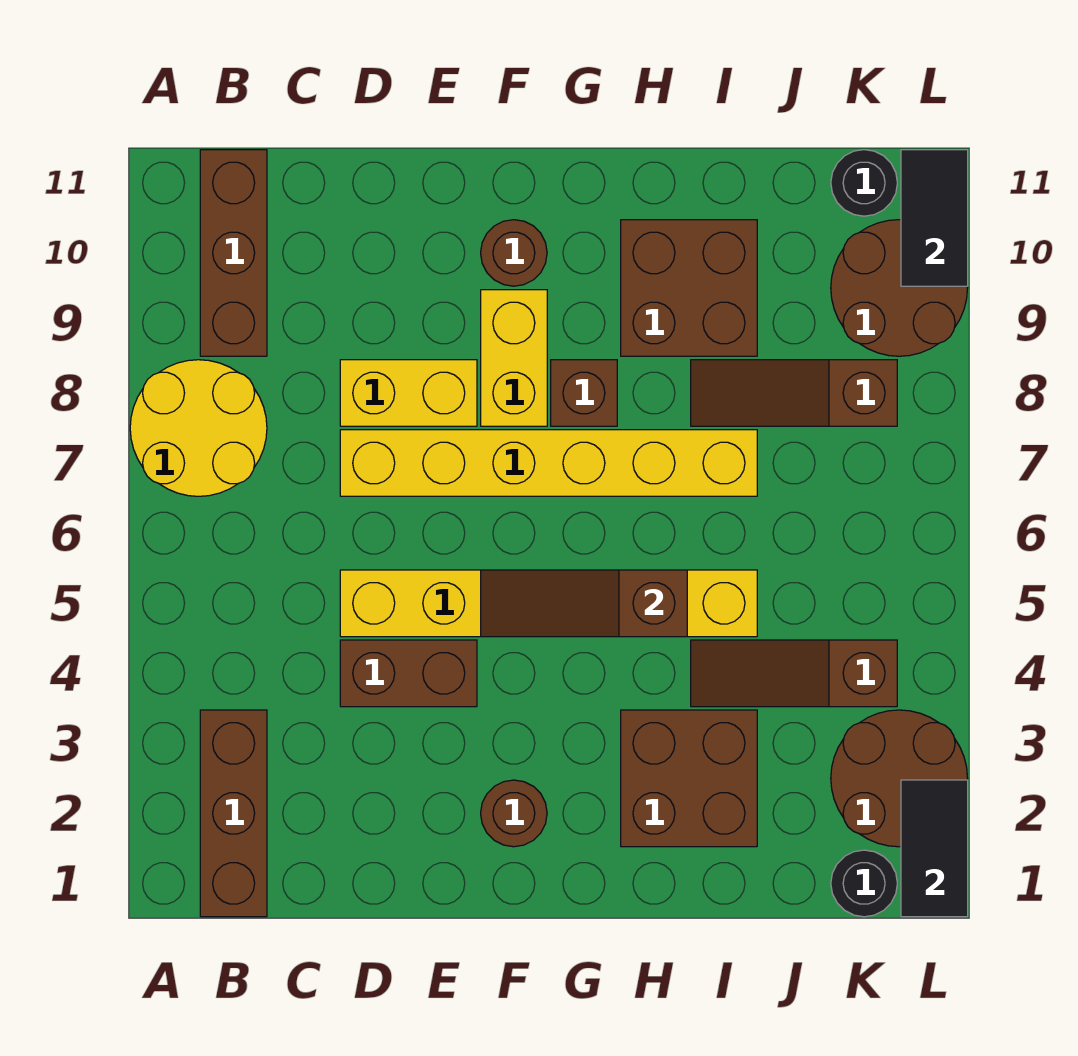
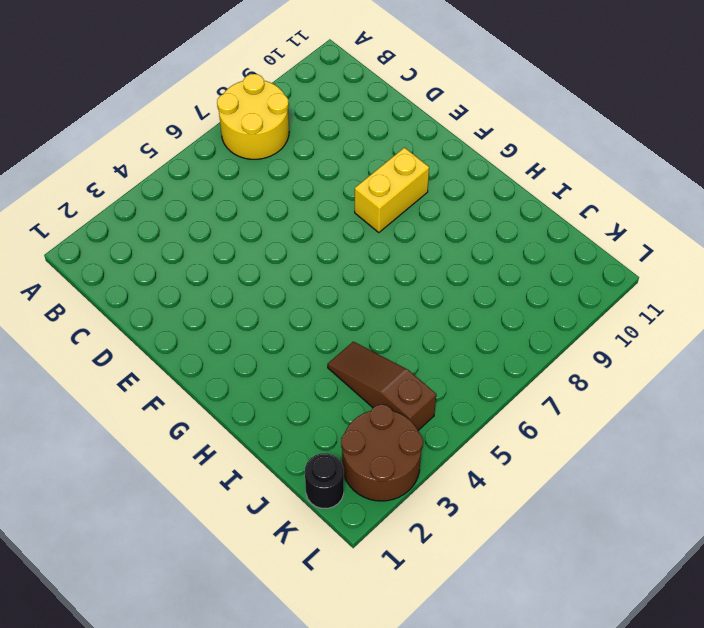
none -> brown 1x3 brick [200,710,267,917]
none -> brown 1x3 brick [200,150,267,356]
none -> brown 1x2 brick [340,640,477,707]

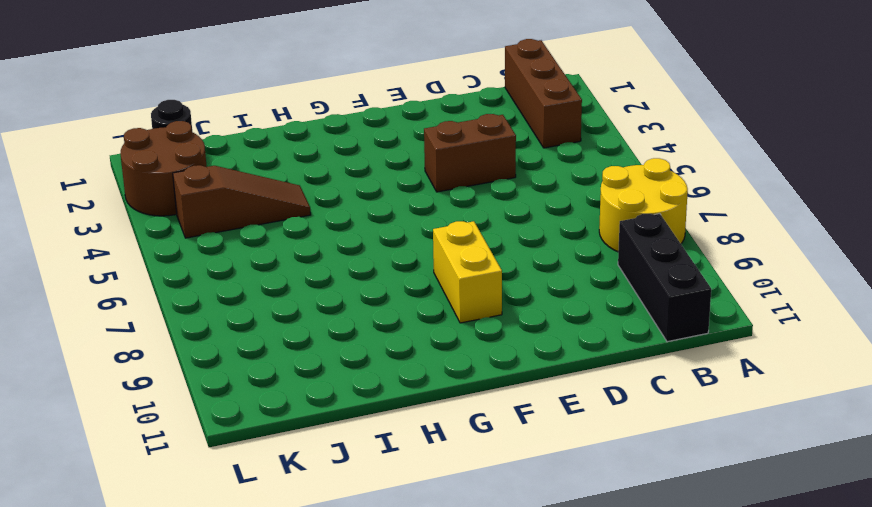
black 1x3 brick [618,213,711,342] -> brown 1x3 brick [200,150,267,356]
none -> yellow 1x6 brick [340,570,757,637]
none -> yellow 1x6 brick [340,430,757,496]
none -> yellow 1x2 brick [340,360,477,426]

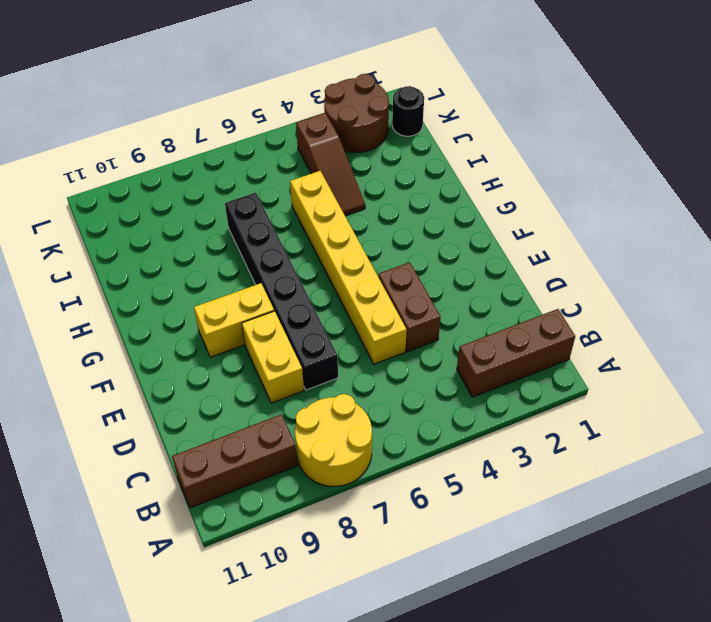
black 1x6 brick [225,193,338,390] -> yellow 1x6 brick [340,430,757,496]
none -> brown 1x1 round brick [481,780,547,847]
none -> brown 1x1 round brick [481,220,547,286]
none -> brown 1x1 brick [551,360,617,426]

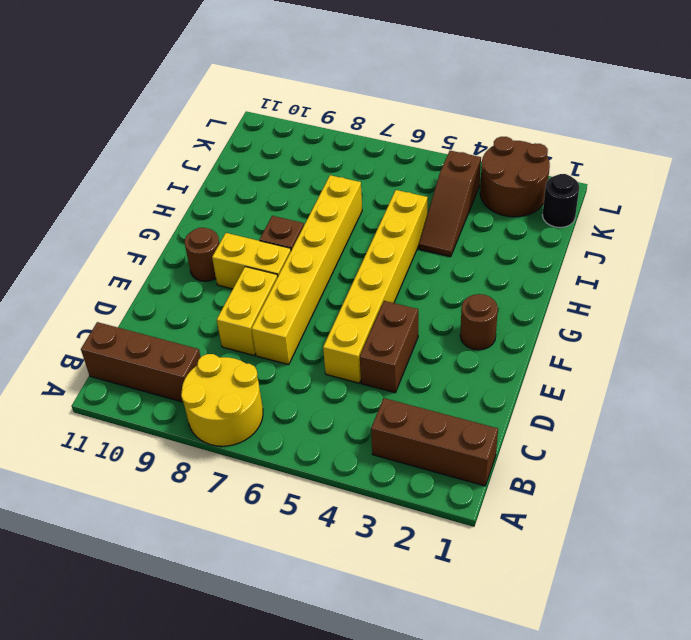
none -> brown 2x2 brick [621,710,757,847]
none -> brown 2x2 brick [621,220,757,356]
none -> brown 1x3 slope [691,360,897,426]

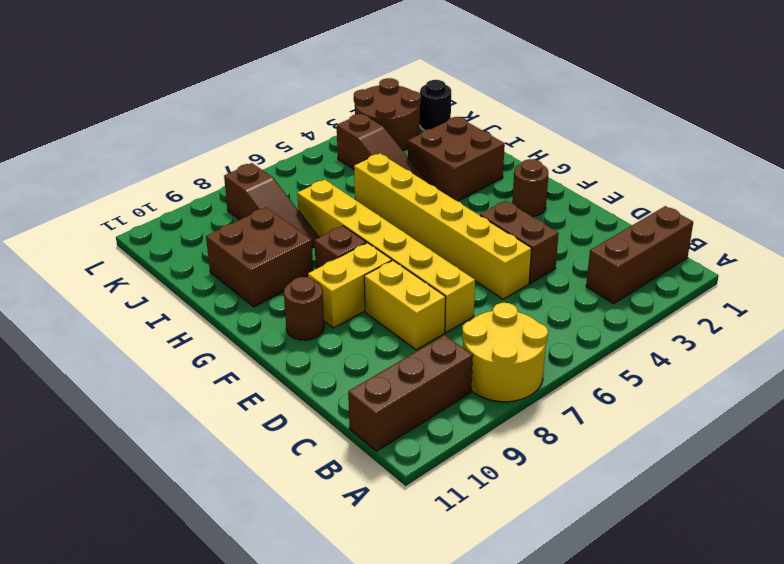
none -> brown 2x2 round brick [831,220,967,356]
none -> black 1x1 round brick [831,150,897,216]
none -> brown 1x3 slope [481,570,687,637]

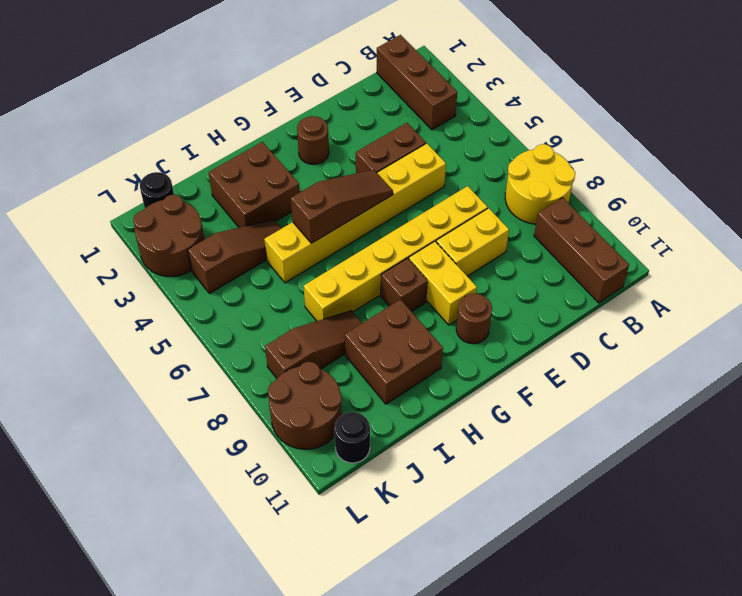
none -> black 1x2 tile [901,780,968,917]
none -> black 1x2 tile [901,150,968,286]

